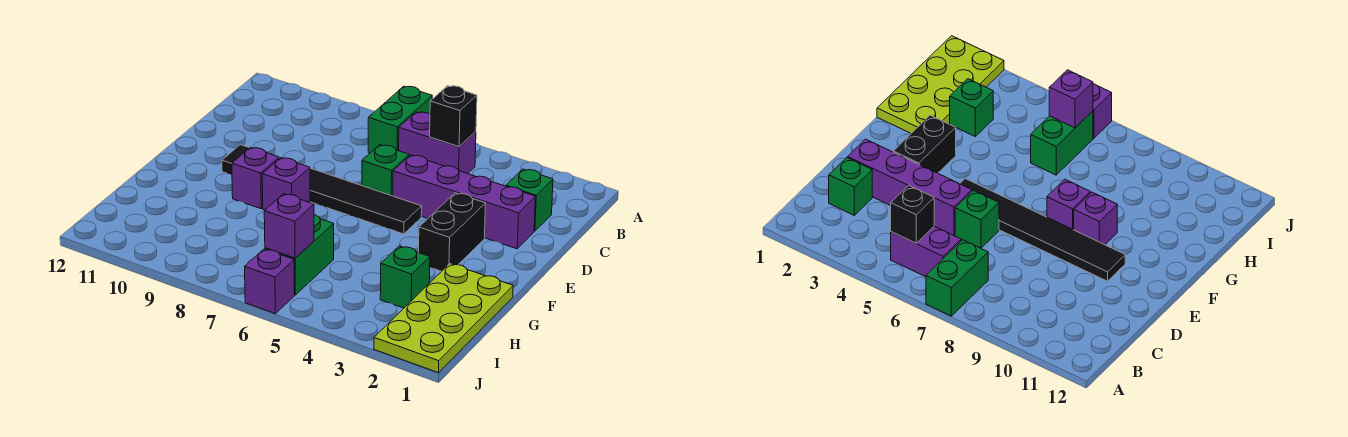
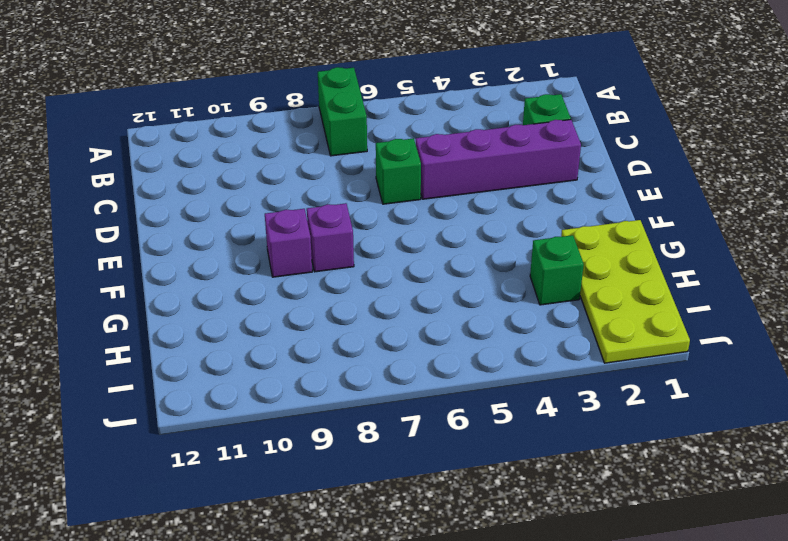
none -> purple 1x2 brick [399,112,476,174]
none -> black 1x2 brick [419,193,486,271]
none -> black 1x6 tile [222,145,422,234]

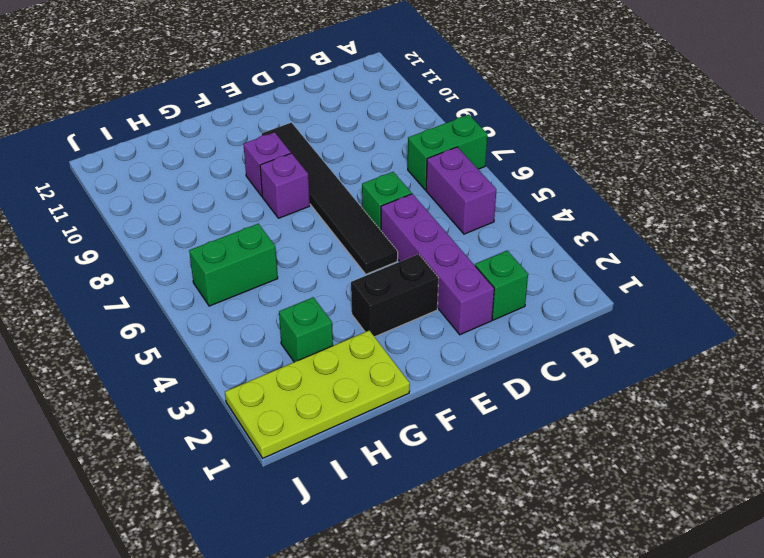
none -> purple 1x1 brick [245,249,295,313]
none -> black 1x1 brick [430,86,477,147]
none -> purple 1x1 brick [264,194,314,258]

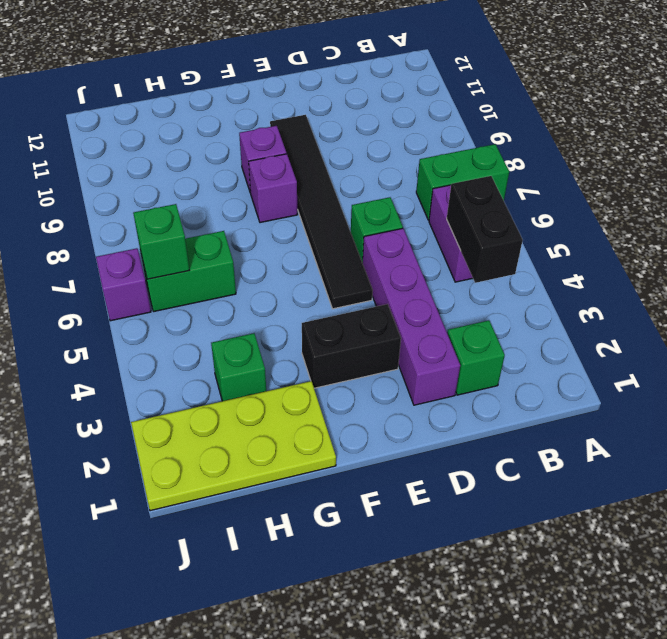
black 1x2 brick [447,176,523,283] -> black 1x1 brick [430,86,477,147]
green 1x1 brick [133,204,189,279] -> purple 1x1 brick [264,194,314,258]

